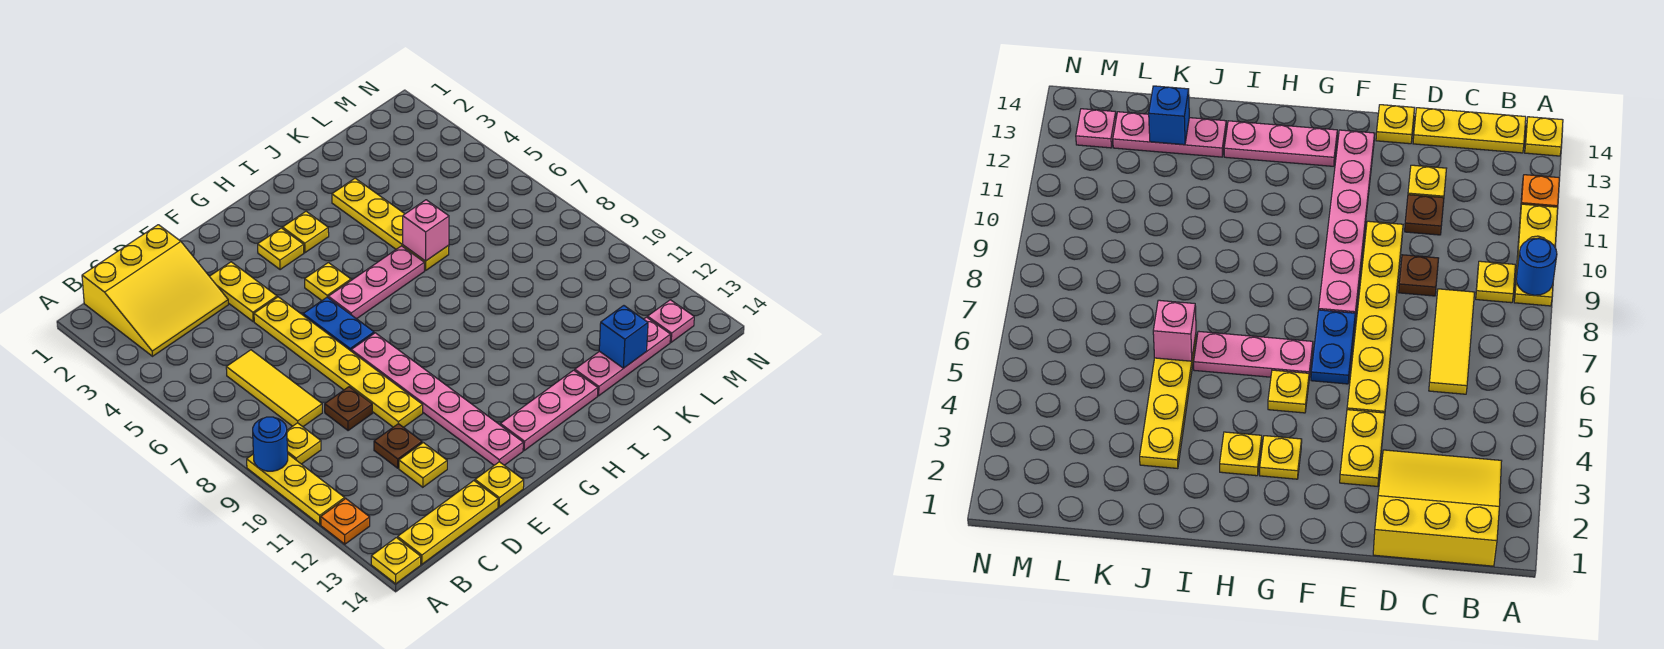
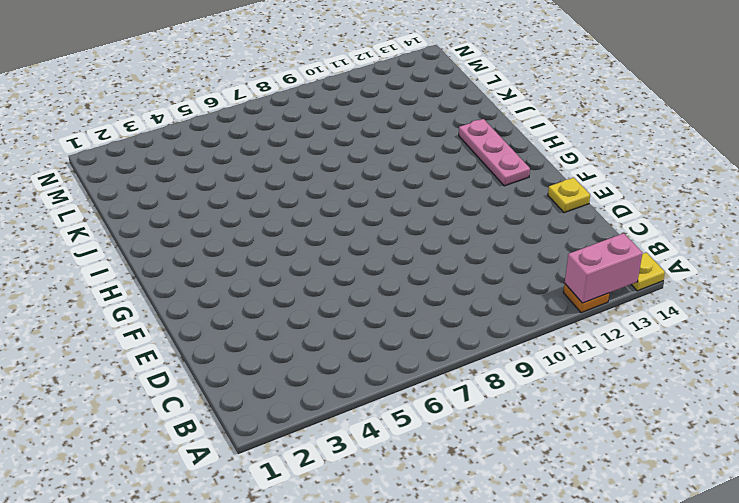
pink 1x2 brick [565,233,642,303] -> none
none -> yellow 1x3 plate [247,454,345,525]
none -> yellow 3x3 slope [82,225,228,356]
none -> yellow 1x1 plate [287,423,321,464]

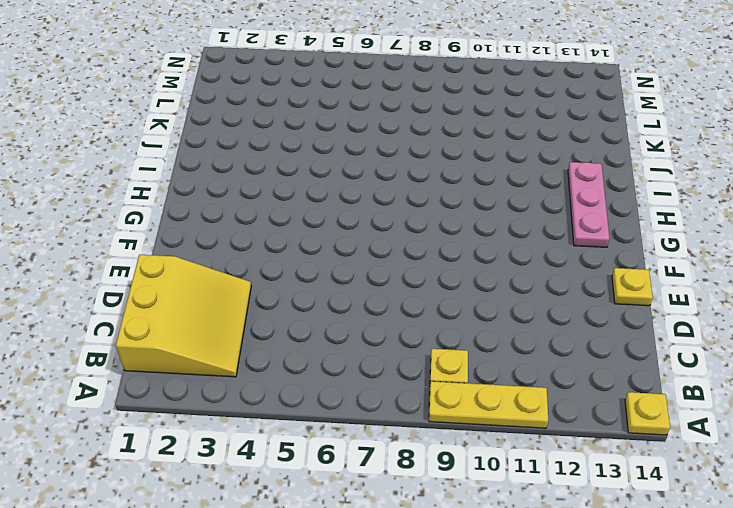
none -> orange 1x1 plate [321,499,370,544]
none -> yellow 1x3 plate [398,481,498,564]
none -> yellow 1x3 tile [226,350,322,427]

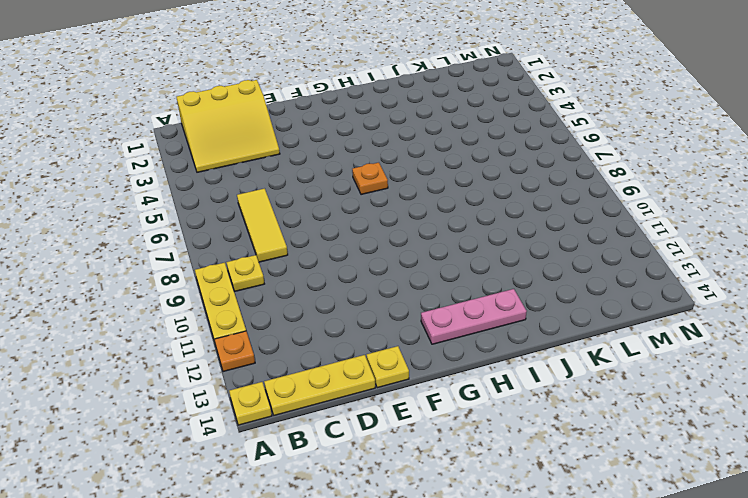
orange 1x1 plate [352,163,388,195] -> pink 1x3 plate [328,246,424,319]
none -> brown 1x1 plate [325,387,372,431]
none -> brown 1x1 plate [374,424,422,468]
none -> yellow 1x1 plate [399,443,447,487]

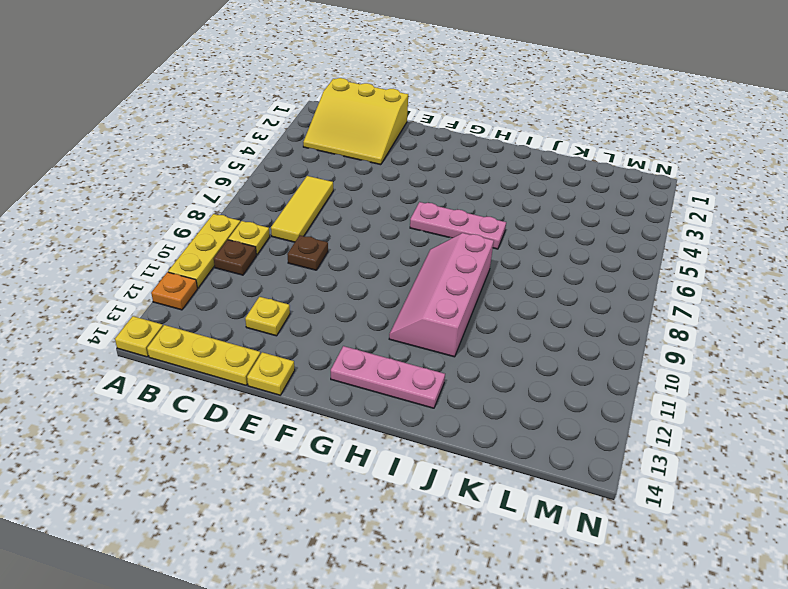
brown 1x1 plate [214,240,256,275] -> brown 1x1 plate moved to [374,424,422,468]
pink 2x4 slope [389,233,494,357] -> none
none -> yellow 1x2 plate [209,262,277,321]
none -> yellow 1x6 plate [254,297,423,427]
none -> blue 1x2 plate [303,297,374,351]

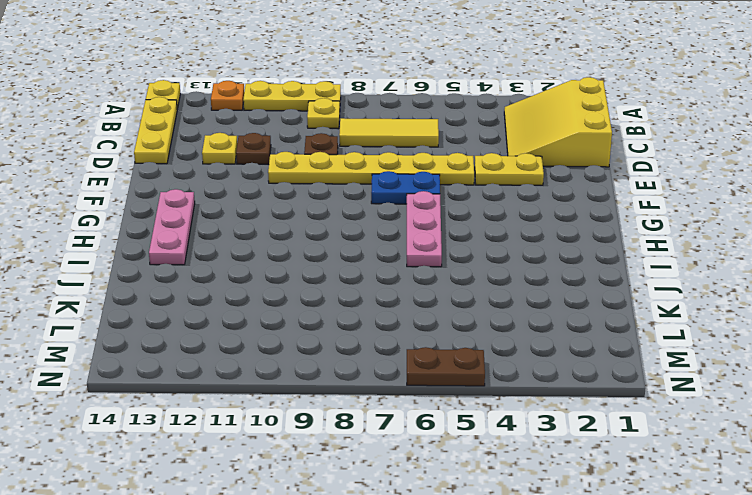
brown 1x2 plate [407,347,485,386] -> none
none -> yellow 1x1 plate [475,462,524,507]
none -> pink 1x6 plate [351,333,523,465]
none -> yellow 1x1 plate [258,228,304,270]

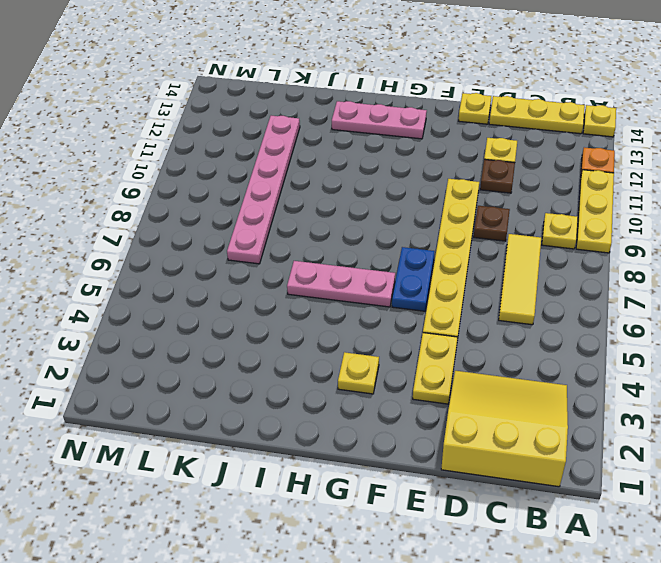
pink 1x6 plate [227,116,300,264] -> pink 1x6 plate moved to [351,333,523,465]
none -> yellow 1x1 plate [305,263,351,300]
none -> yellow 1x1 plate [283,211,329,253]
none -> yellow 1x4 plate [332,178,449,271]

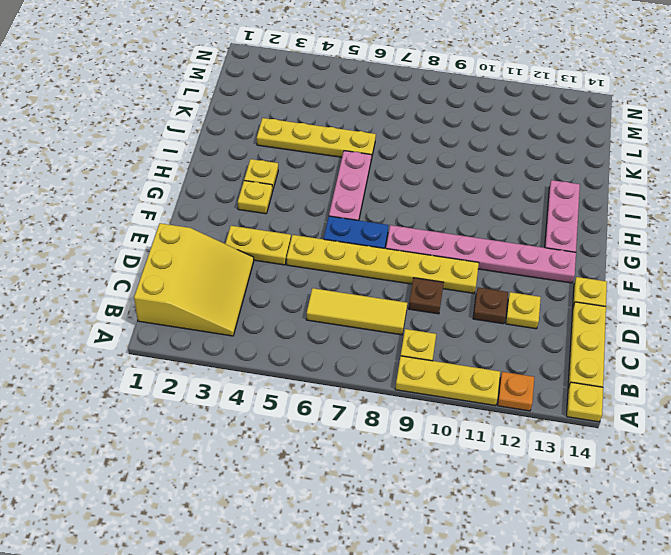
none -> yellow 1x1 plate [305,263,351,300]
none -> pink 1x3 plate [575,317,671,396]
none -> pink 1x1 plate [647,300,694,342]

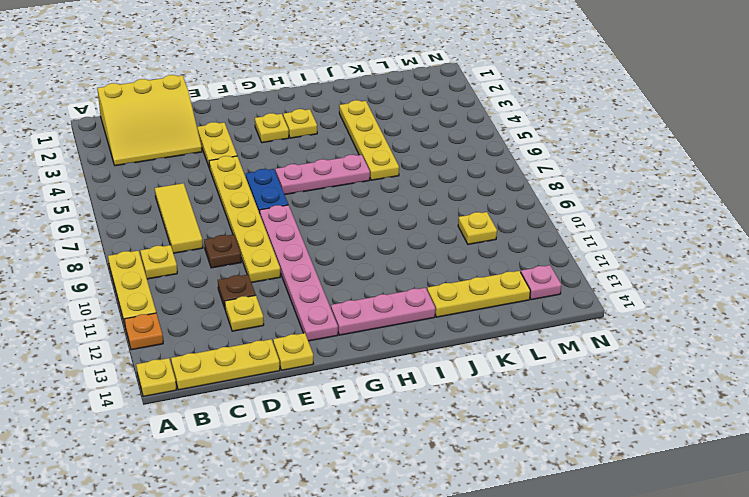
yellow 1x3 plate [427,271,530,317] -> pink 1x3 plate [575,317,671,396]
yellow 1x1 plate [458,212,497,244] -> yellow 1x1 plate moved to [305,263,351,300]
none -> blue 1x1 round brick [253,417,288,471]
none -> pink 1x1 brick [403,200,449,261]
none -> blue 1x1 brick [599,306,648,368]

